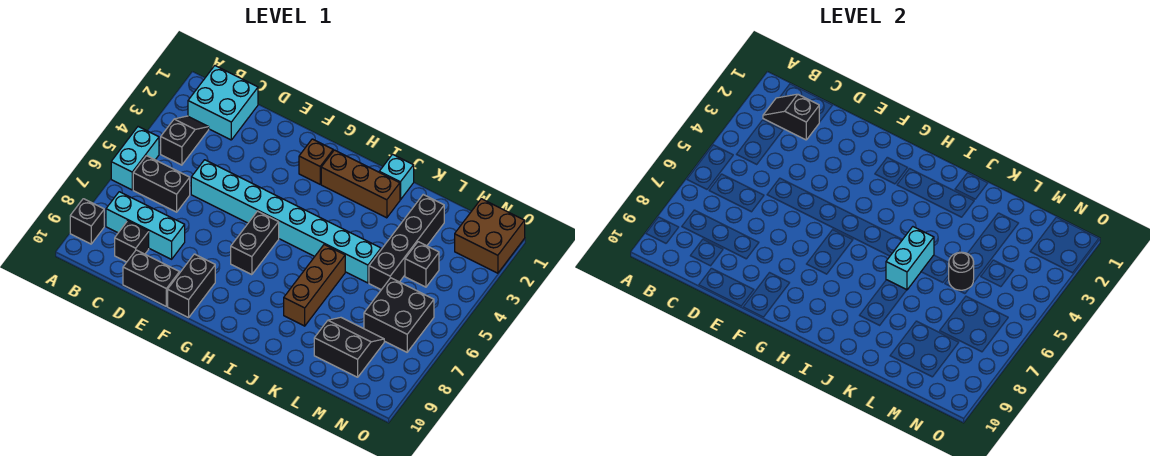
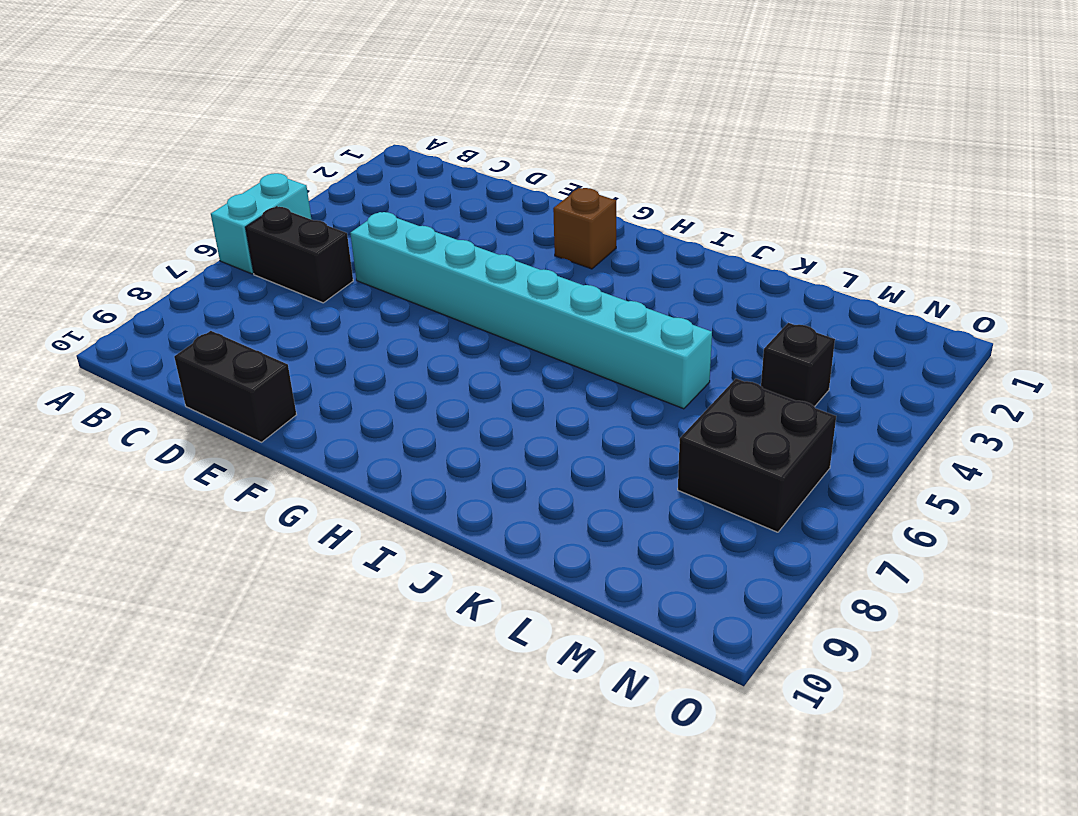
none -> black 1x1 brick [70,199,104,244]
none -> cyan 2x2 brick [188,66,258,140]
none -> black 1x2 slope [161,116,209,165]

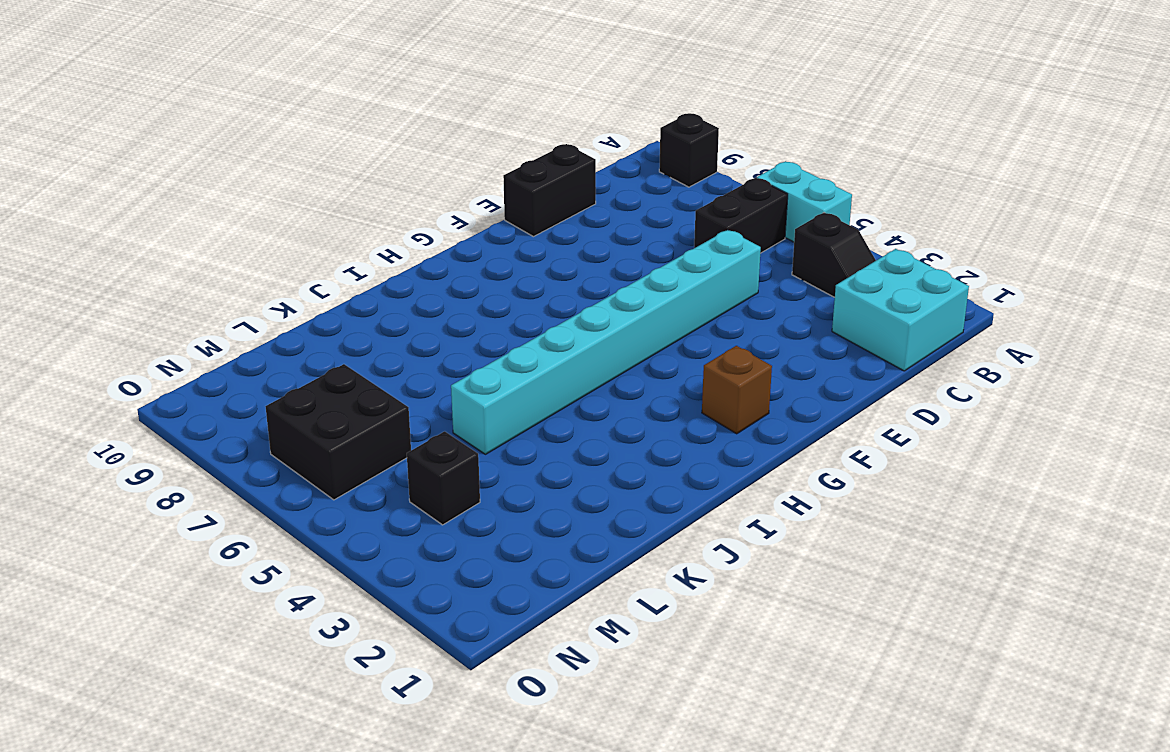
none -> cyan 1x3 brick [106,192,185,259]
none -> black 1x1 brick [115,221,149,262]
none -> black 1x2 brick [168,254,215,318]

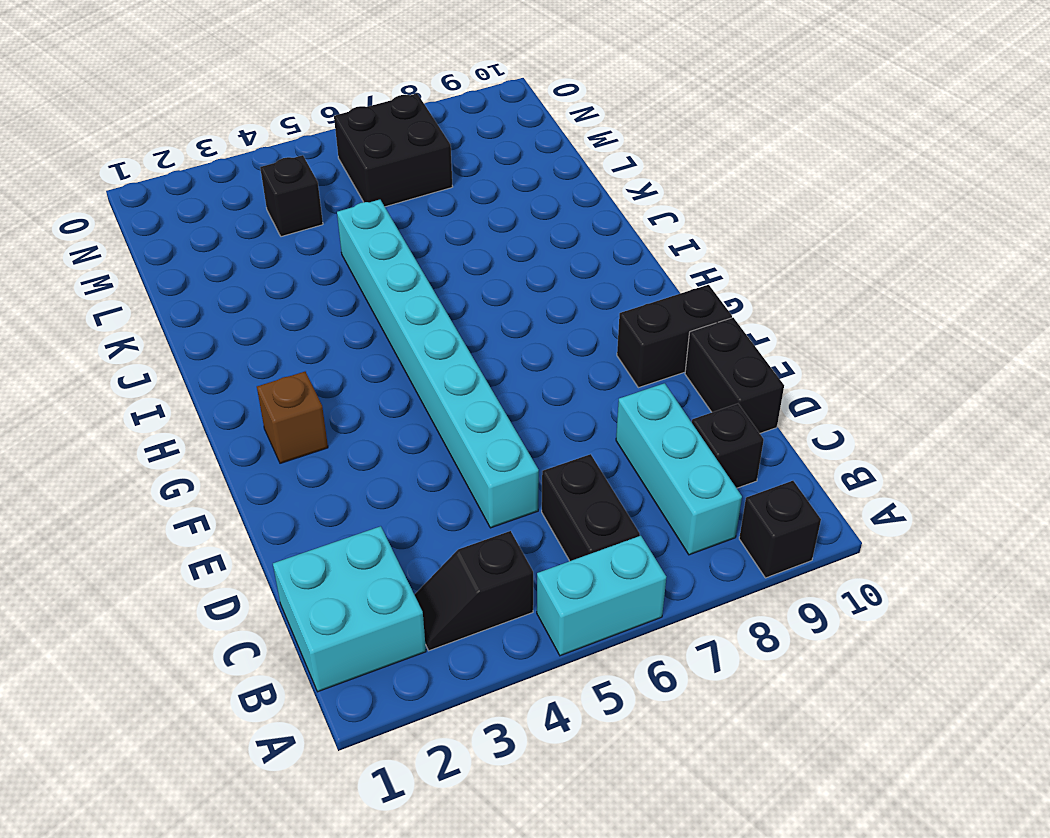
none -> black 1x2 brick [231,211,279,275]
none -> brown 1x3 brick [321,150,400,218]
none -> cyan 1x1 brick [379,154,414,200]

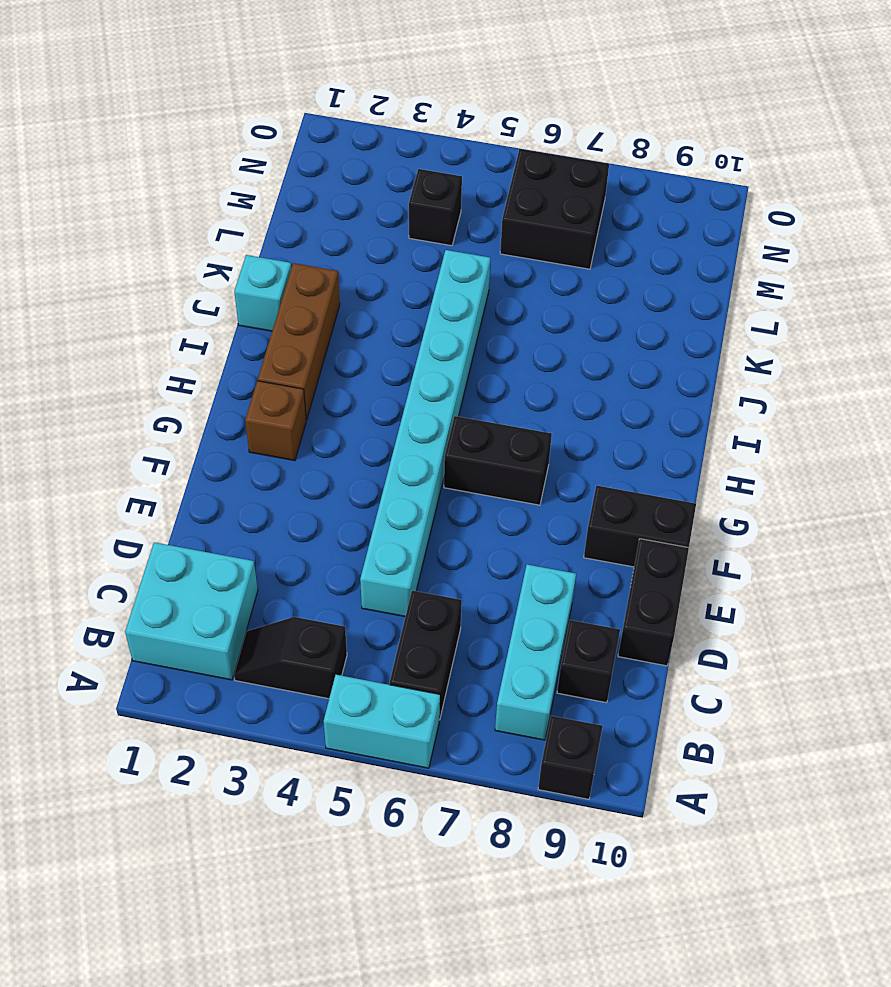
none -> brown 1x3 brick [284,245,345,326]
none -> black 1x4 brick [369,195,444,290]
none -> black 2x2 slope [314,317,384,377]

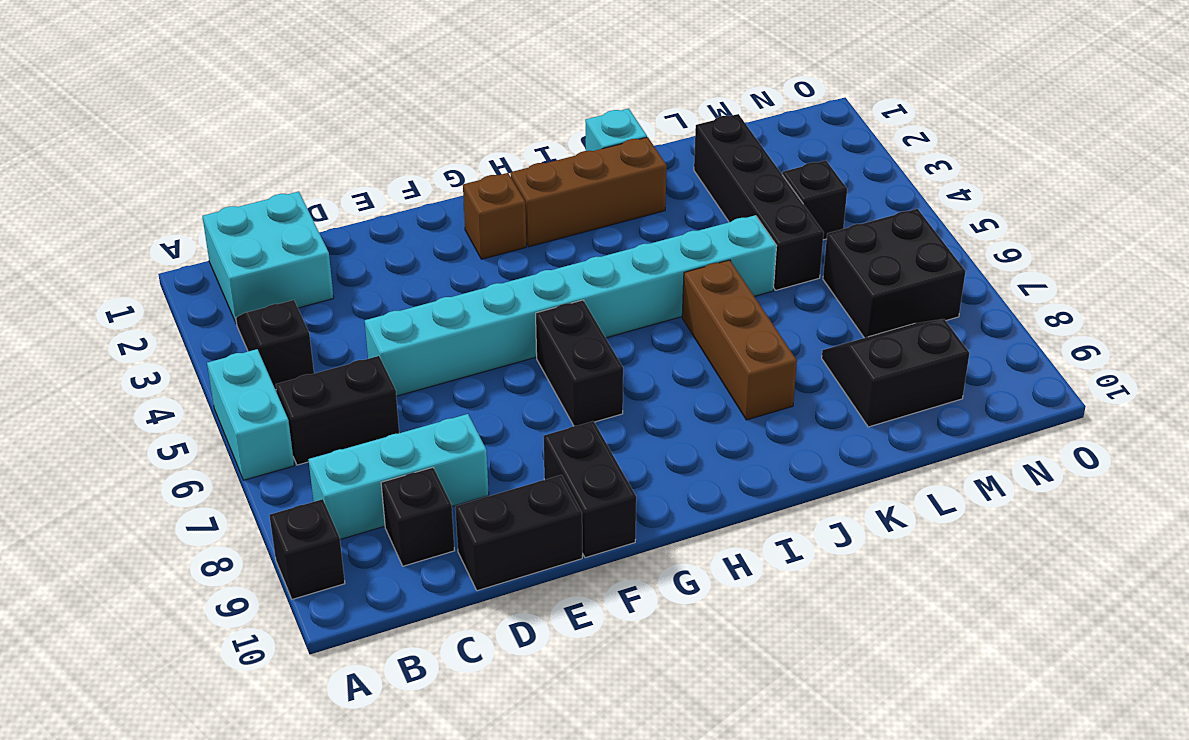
none -> brown 2x2 brick [455,199,525,273]
none -> black 1x2 slope [763,94,819,140]
none -> cyan 1x2 brick [886,227,934,290]

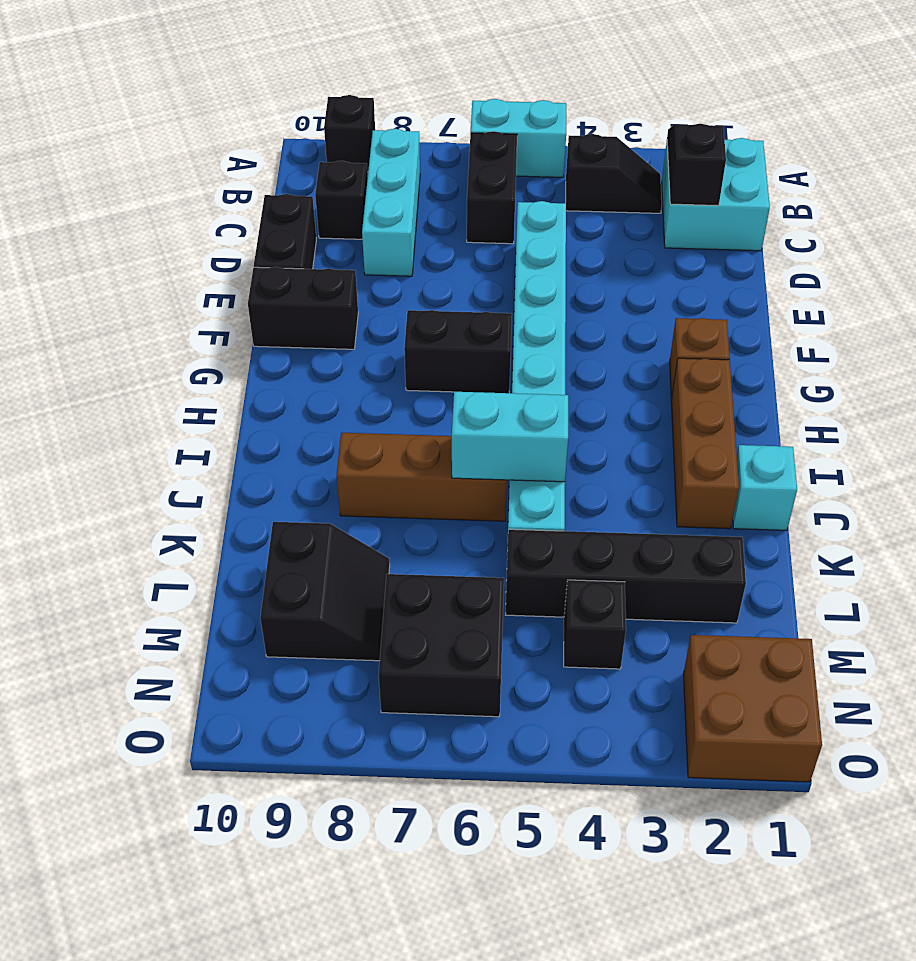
none -> black 1x1 round brick [949,252,974,290]

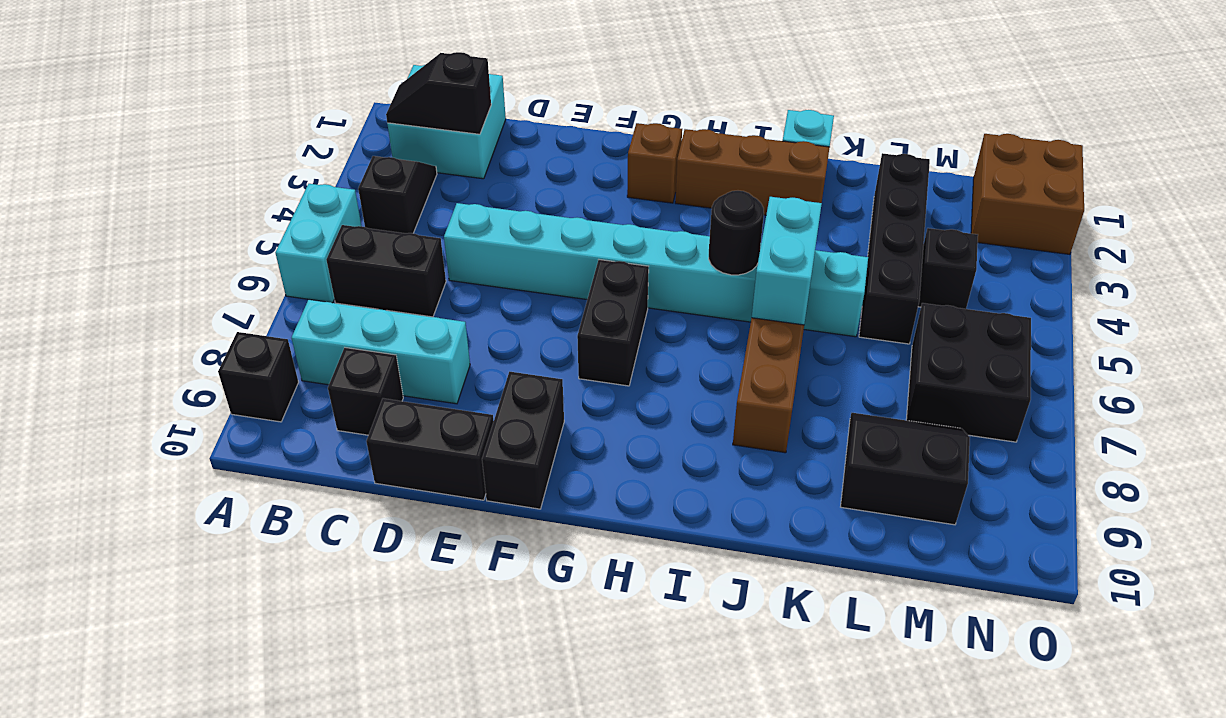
black 1x1 round brick [709,191,764,275] -> black 1x1 round brick moved to [949,252,974,290]

